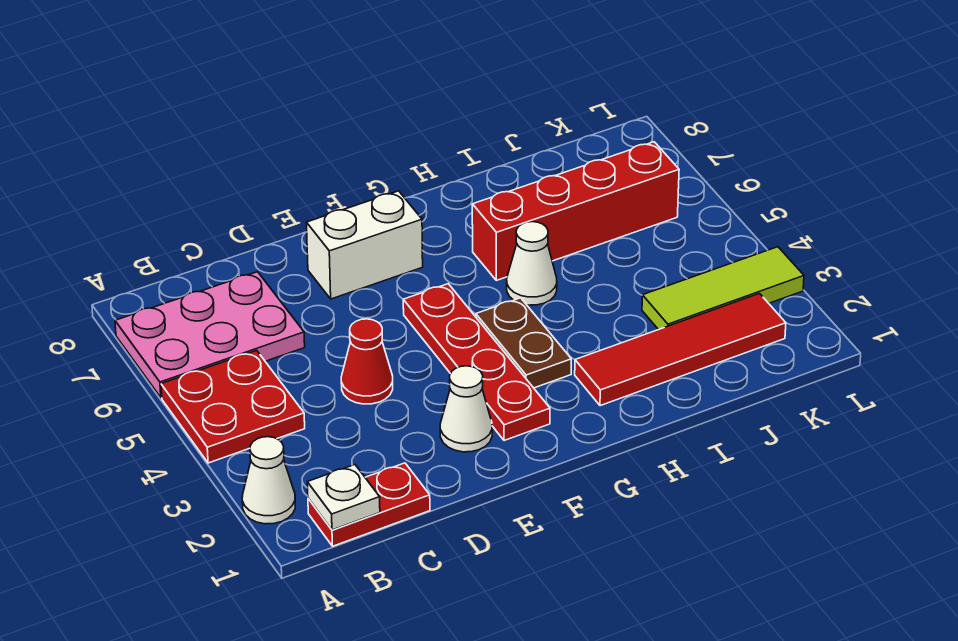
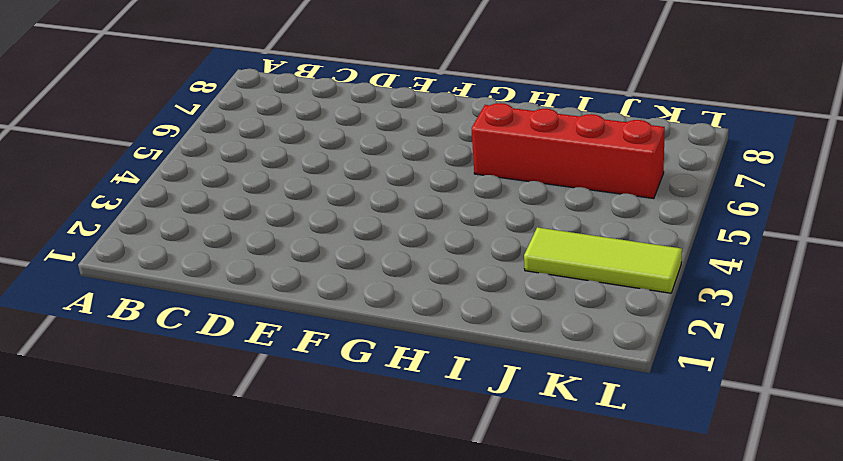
none -> white 1x1 cone [242,437,295,524]
none -> red 2x2 plate [161,350,305,463]
none -> pink 2x3 plate [115,272,305,398]

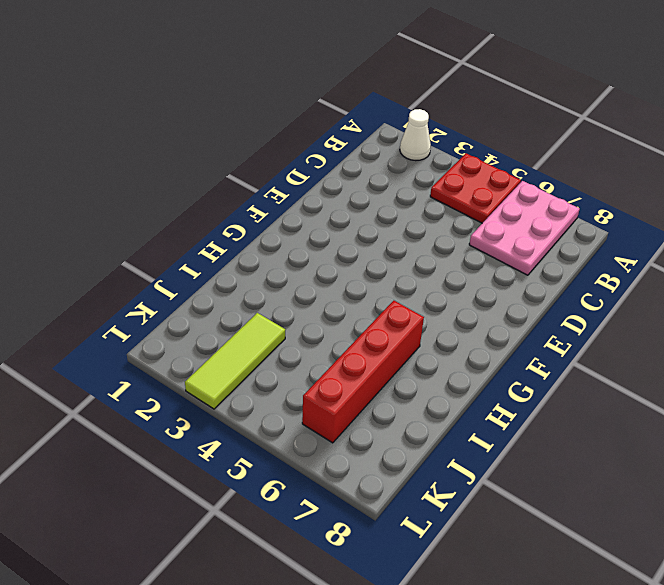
none -> red 1x2 plate [308,463,430,546]
none -> red 1x1 cone [341,319,393,404]
none -> white 1x1 cone [440,366,492,452]

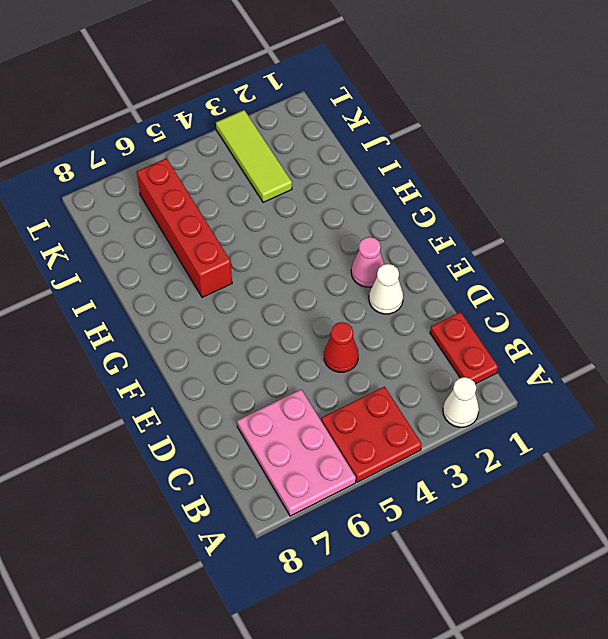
pink 1x1 cone [351,237,384,287] -> red 1x4 plate [403,284,550,441]
none -> white 1x2 brick [306,191,423,299]
none -> brown 1x2 plate [476,298,571,388]
none -> red 1x4 tile [575,294,786,406]

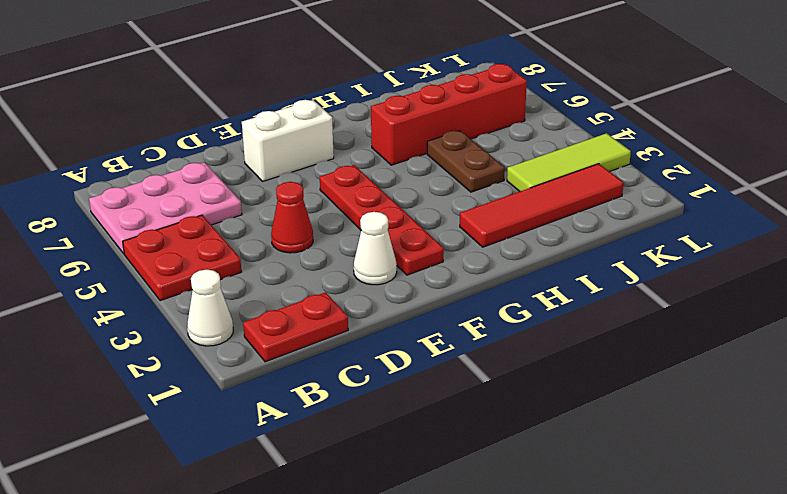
brown 1x2 plate [427,131,505,192] -> brown 1x2 plate moved to [476,298,571,388]
none -> white 1x1 cone [507,222,557,305]
none -> white 1x1 plate [307,465,380,530]

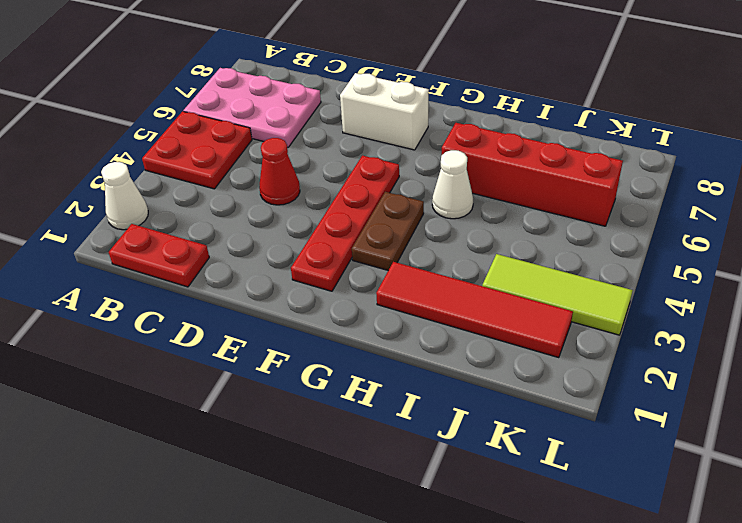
none -> white 1x1 cone [440,366,492,452]
none -> white 1x1 plate [307,465,380,530]

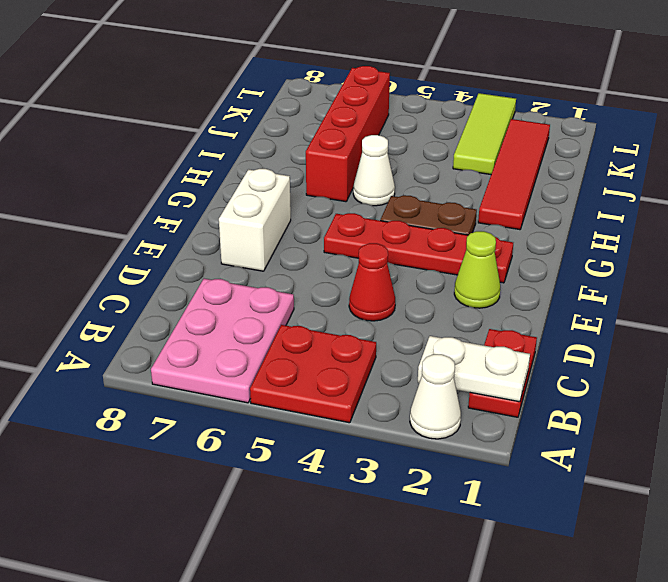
white 1x2 plate [418,336,530,402] -> white 1x1 plate [307,465,380,530]
lime 1x1 cone [454,231,500,308] -> white 1x1 cone [440,366,492,452]

